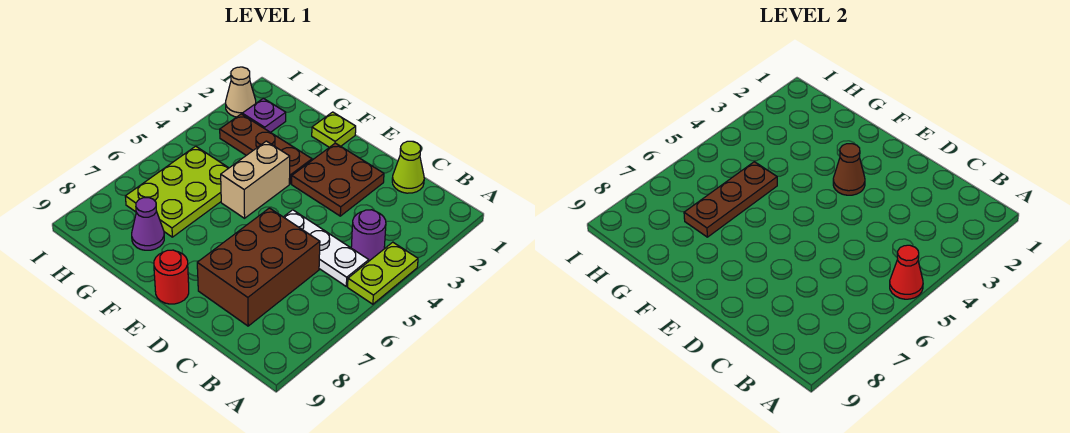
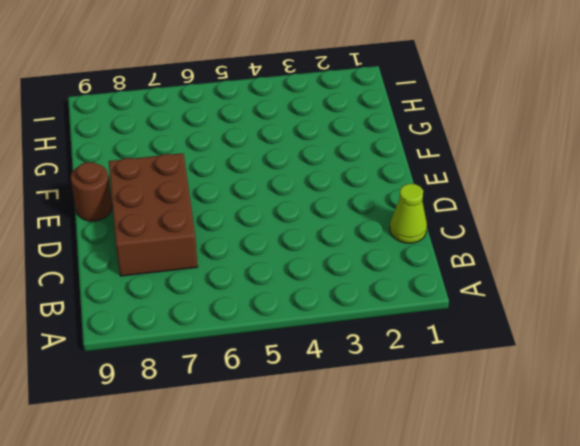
brown 2x3 brick [109,153,198,276] -> brown 2x3 brick turned to [197,208,320,326]
brown 1x1 round brick [71,162,112,221] -> red 1x1 round brick [154,250,189,304]
none -> lime 1x2 plate [348,242,418,304]
none -> purple 1x1 round brick [351,210,386,261]
none -> white 1x3 plate [284,210,369,286]

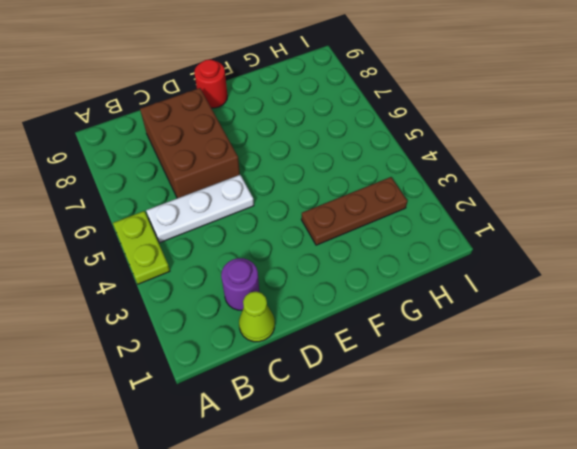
purple 1x1 round brick [221,258,259,310] -> purple 1x1 round brick moved to [351,210,386,261]
none -> brown 2x2 plate [292,143,384,216]
none -> lime 1x1 plate [312,112,356,147]
none -> tan 1x2 brick [221,141,290,218]

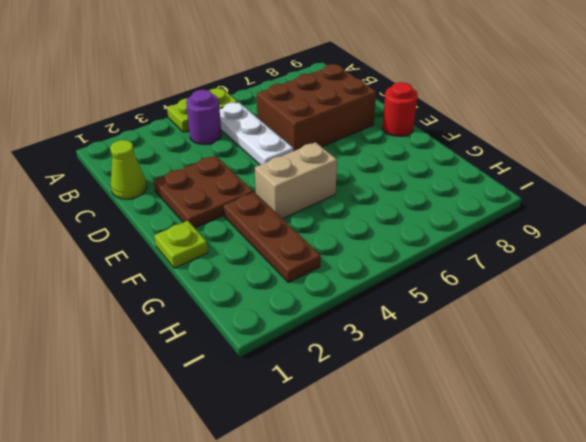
none -> lime 2x3 plate [125,146,228,237]
none -> purple 1x1 cone [132,198,164,250]
none -> purple 1x1 plate [242,98,286,132]

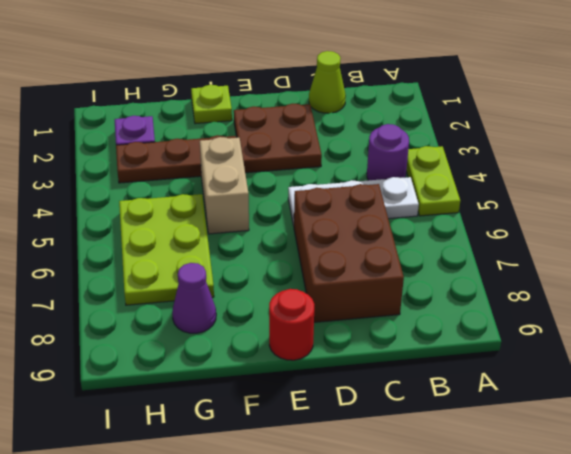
none -> tan 1x1 cone [226,67,256,117]
none -> red 1x1 cone [890,245,923,299]
none -> brown 1x1 cone [833,144,865,195]

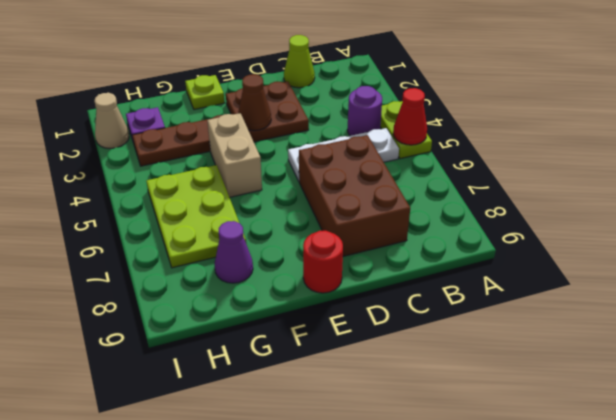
none -> brown 1x3 plate [684,162,777,237]

